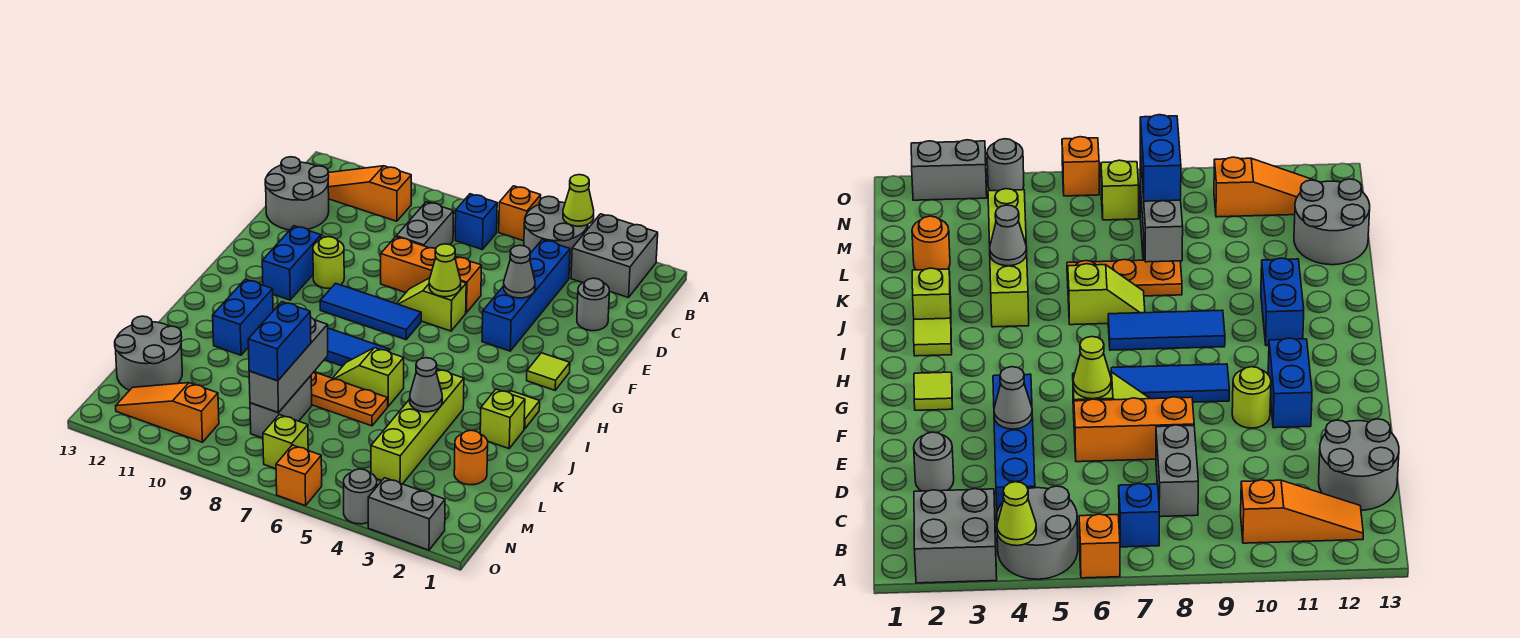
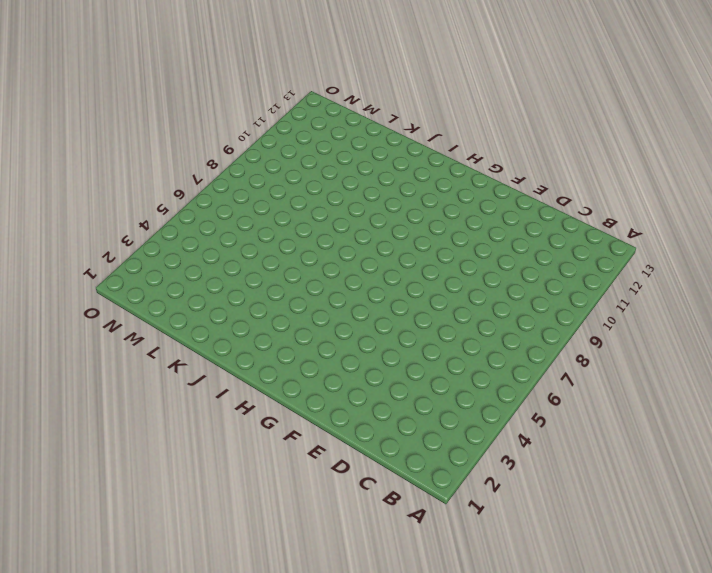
none -> grey 2x2 brick [571,214,658,298]
none -> grey 2x2 round brick [524,196,588,269]
none -> orange 1x1 brick [499,186,541,241]
none -> blue 1x1 brick [455,194,497,250]

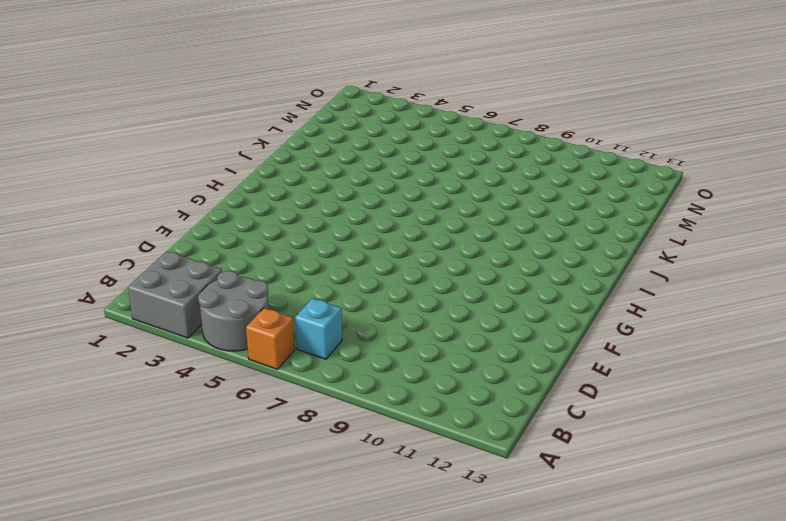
cyan 1x1 brick [295,298,342,359] -> blue 1x1 brick [455,194,497,250]
none -> orange 1x3 slope [328,166,411,221]
none -> blue 1x4 brick [482,240,570,351]
none -> grey 1x2 brick [396,202,454,248]
none -> grey 2x2 round brick [265,157,329,230]

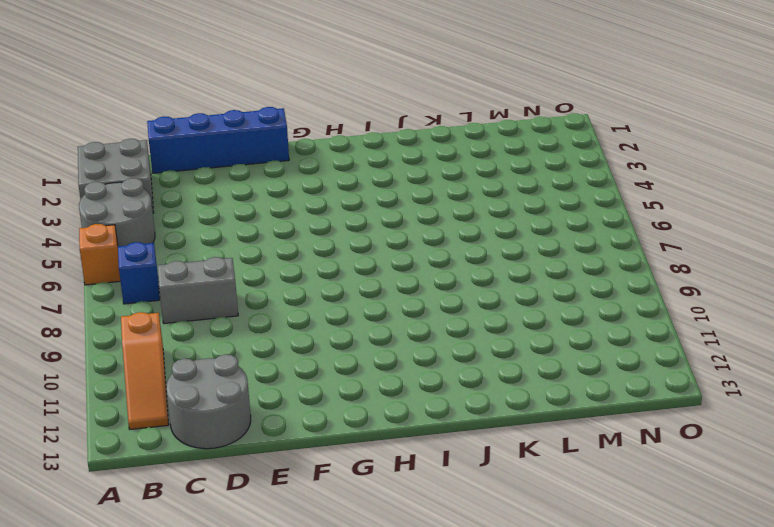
blue 1x4 brick [147,107,289,173] -> blue 1x4 brick moved to [482,240,570,351]
none -> grey 1x1 round brick [577,278,609,331]
none -> orange 1x3 brick [381,237,482,313]
none -> lime 1x2 slope [397,278,466,331]
none -> lime 1x1 round brick [313,237,344,288]

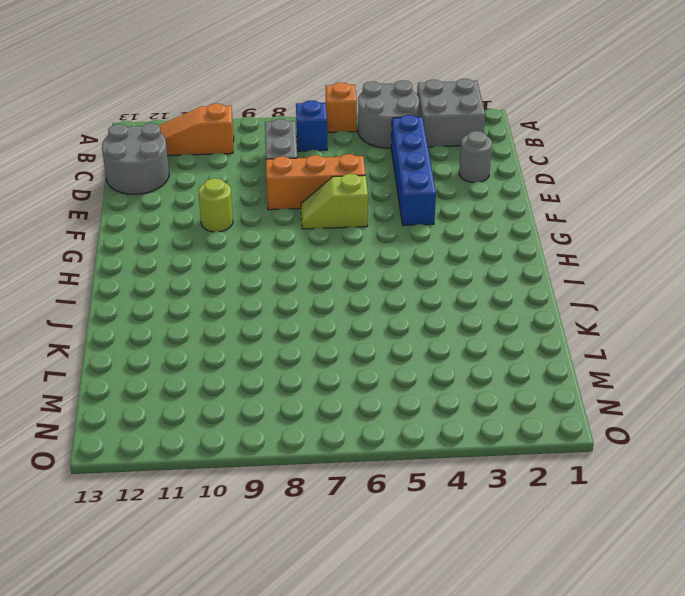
none -> blue 1x2 brick [262,226,321,300]
none -> lime 1x1 tile [527,353,570,390]
none -> blue 1x3 tile [320,283,421,340]
none -> lime 1x1 tile [509,391,540,429]

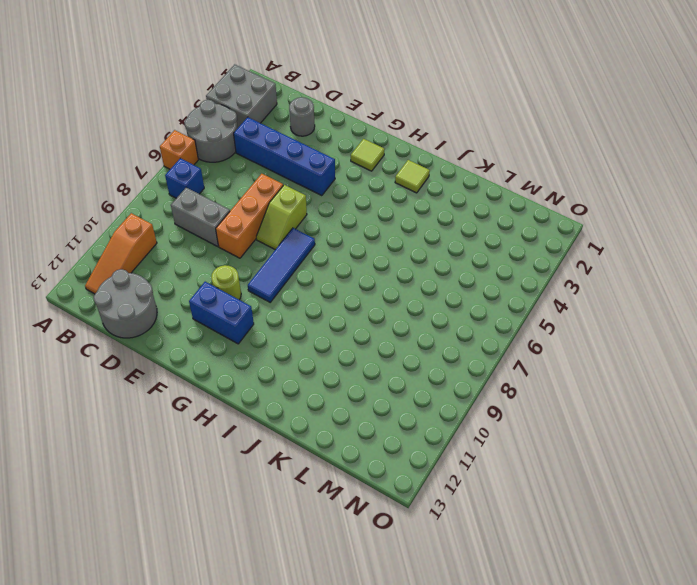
none -> blue 1x3 tile [324,328,390,366]
none -> blue 1x2 brick [213,279,273,355]
none -> lime 1x1 brick [480,389,525,449]
none -> lime 1x4 brick [371,369,464,484]

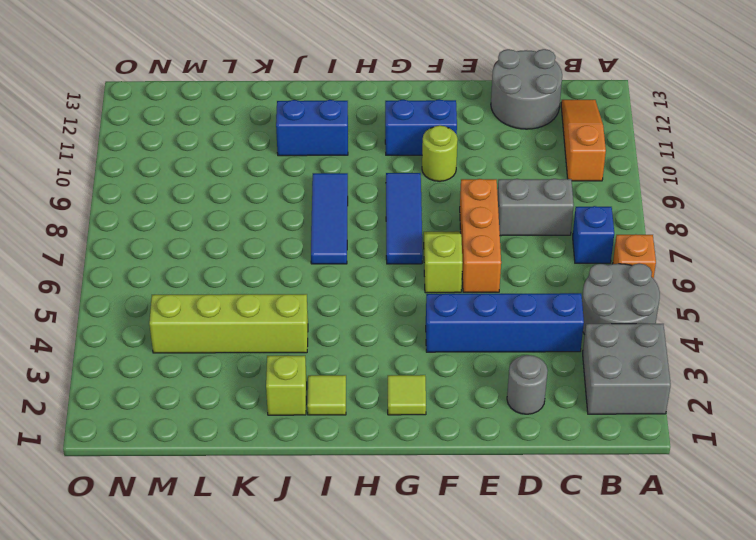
none -> lime 1x2 slope [333,348,404,406]
none -> orange 1x3 plate [311,372,388,426]
none -> orange 1x1 round brick [454,430,488,485]
none -> grey 1x2 brick [250,376,312,438]

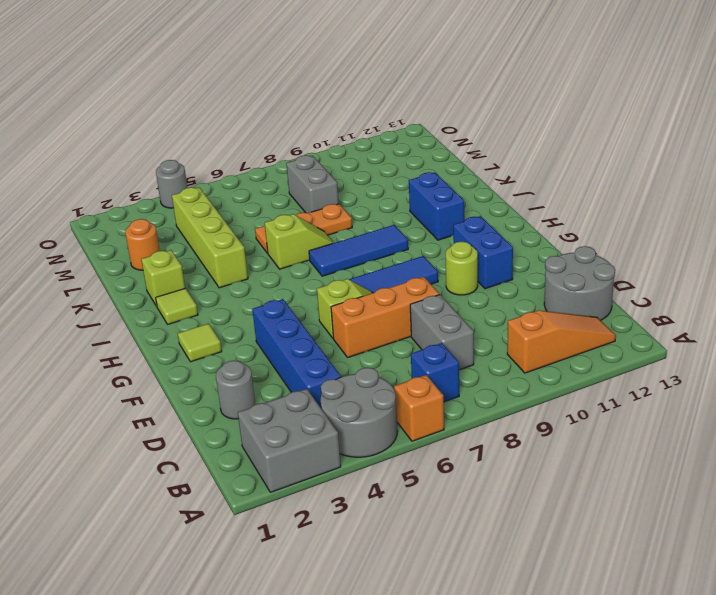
none -> grey 2x2 round brick [115,316,182,390]
none -> lime 1x1 brick [263,415,308,469]
none -> orange 1x3 slope [116,383,219,442]
none -> grey 1x2 brick [368,478,445,550]

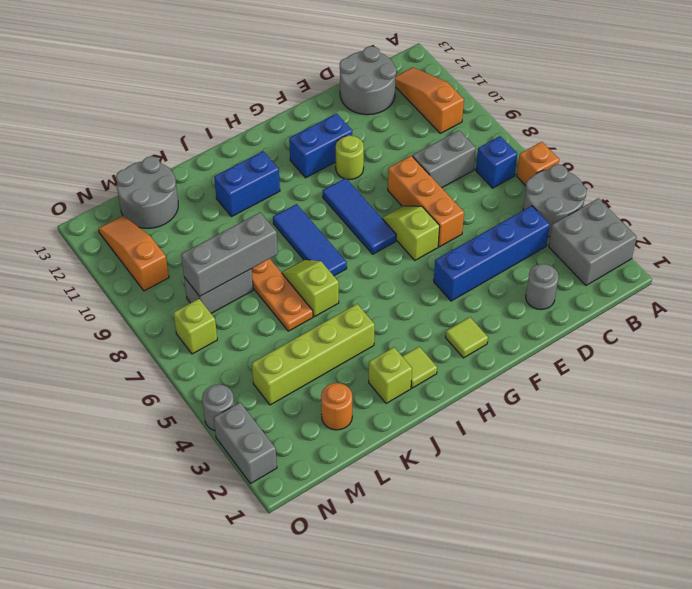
none -> orange 1x1 brick [276,445,322,506]
none -> lime 1x1 cone [563,175,594,226]
none -> grey 1x1 cone [504,245,535,298]
none -> lime 1x1 cone [429,244,461,297]

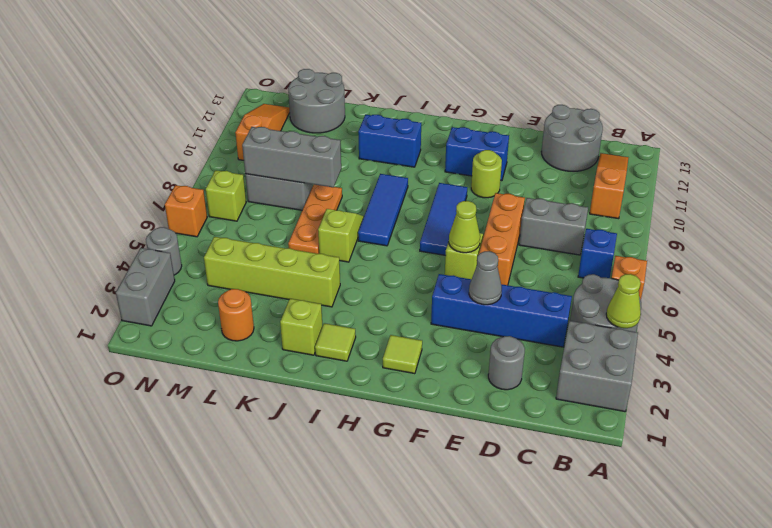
none -> grey 1x1 cone [410,358,442,412]
none -> blue 1x2 brick [248,302,311,381]

